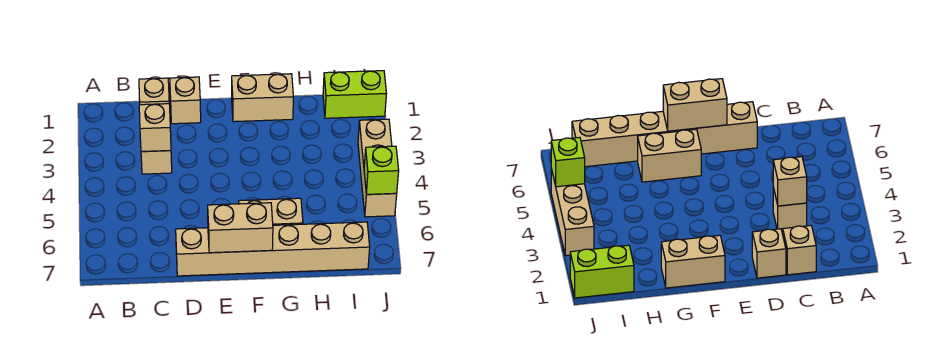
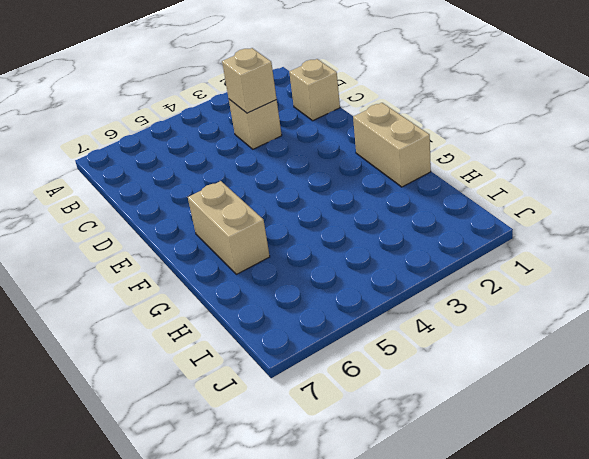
none -> tan 1x1 brick [170,77,201,124]
none -> tan 1x6 brick [176,222,370,276]

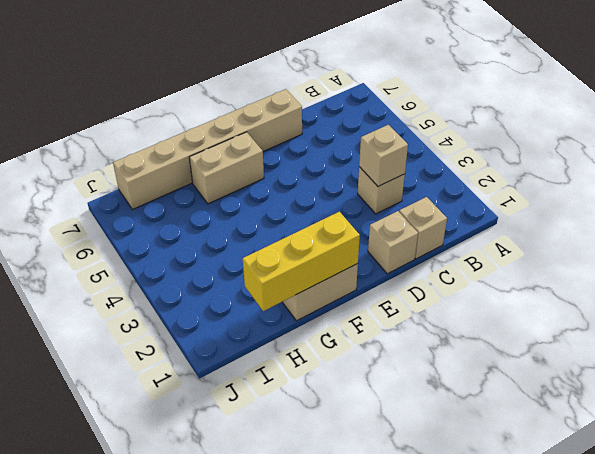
yellow 1x3 brick [243,212,360,311] -> none
none -> lime 1x2 brick [323,71,386,118]
none -> tan 1x3 brick [358,119,397,217]

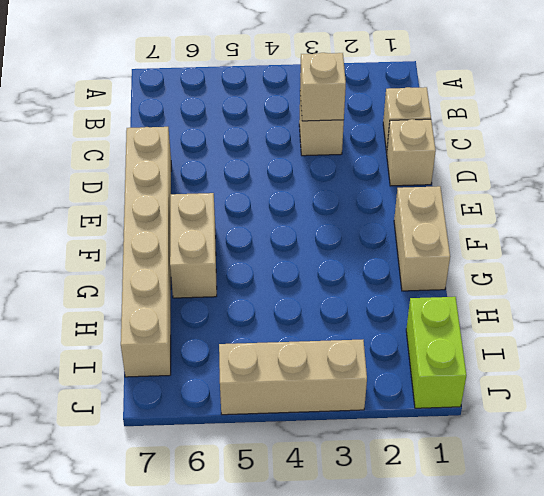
none -> tan 1x2 brick [208,203,273,253]
none -> lime 1x1 brick [364,146,399,194]

